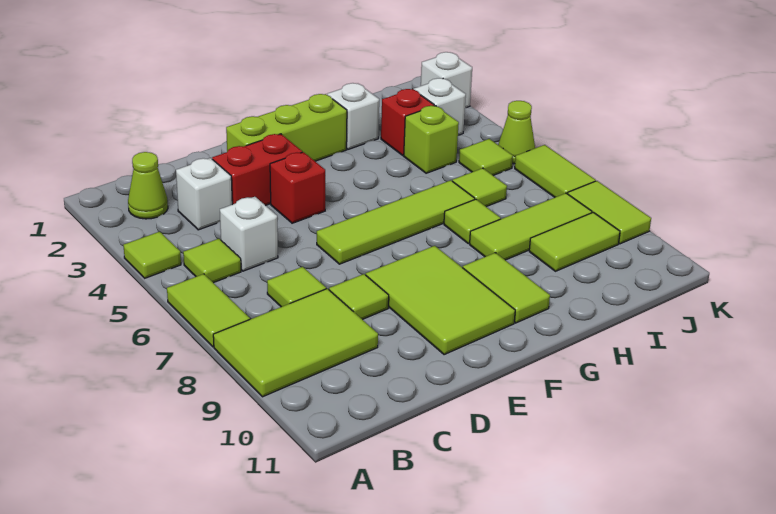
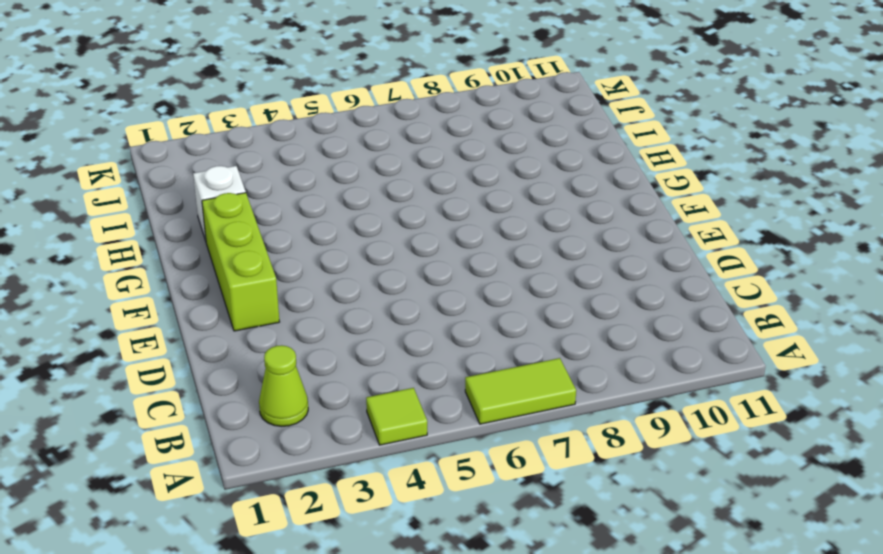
none -> lime 2x3 tile [213,289,378,397]
none -> lime 1x1 tile [183,239,241,283]
none -> white 1x1 brick [176,158,232,230]

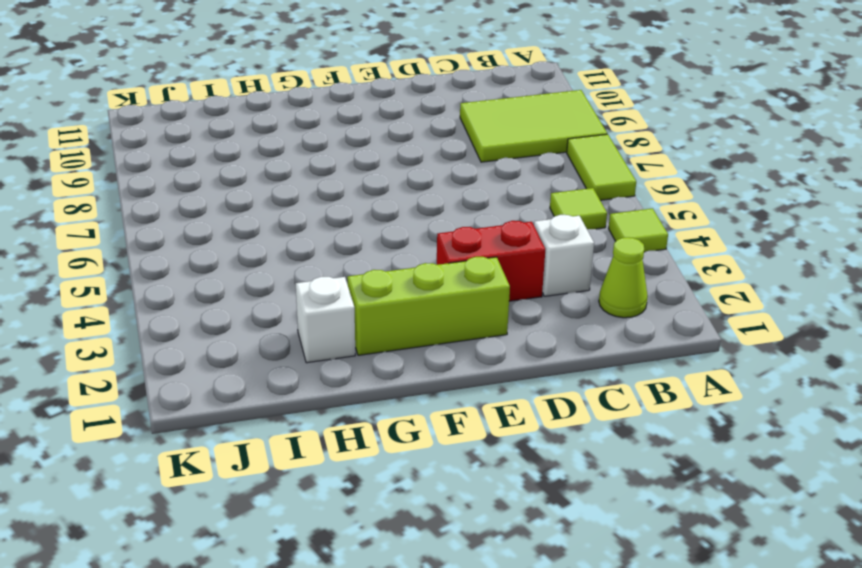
none -> white 1x1 brick [220,197,278,271]
none -> lime 1x1 tile [267,267,326,307]
none -> lime 1x1 tile [329,274,389,319]

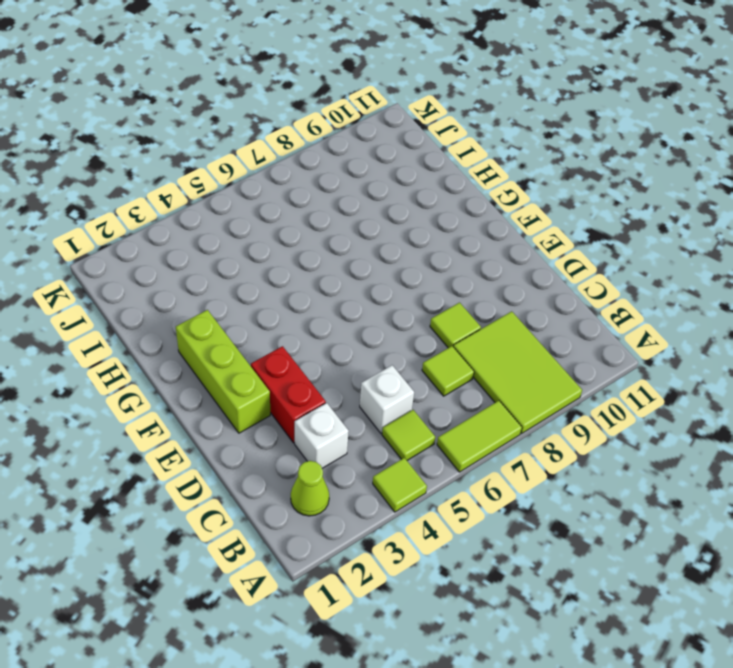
none -> red 1x1 brick [270,152,325,223]
none -> lime 1x4 tile [317,180,475,264]
none -> lime 2x3 tile [366,246,515,355]

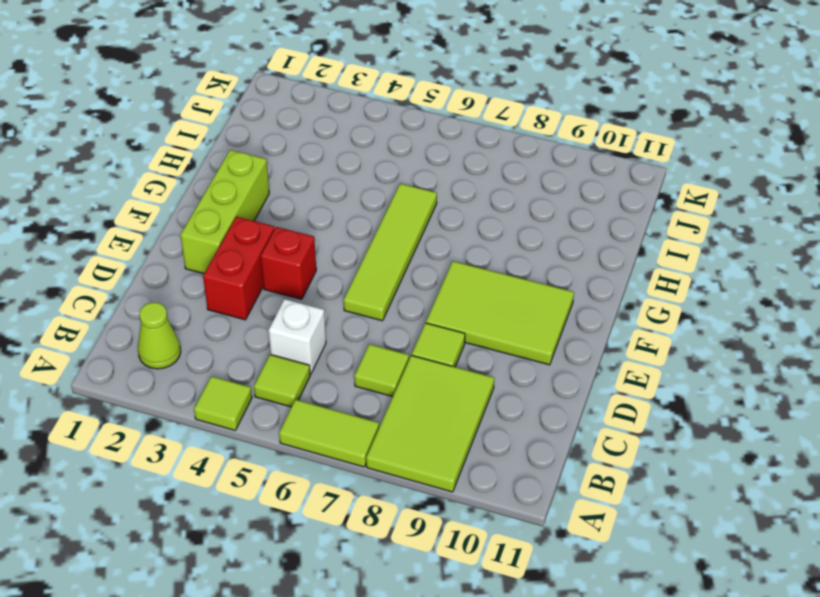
none -> white 1x1 brick [176,158,232,230]
none -> lime 1x2 tile [463,253,550,323]
none -> white 1x1 brick [327,83,379,149]

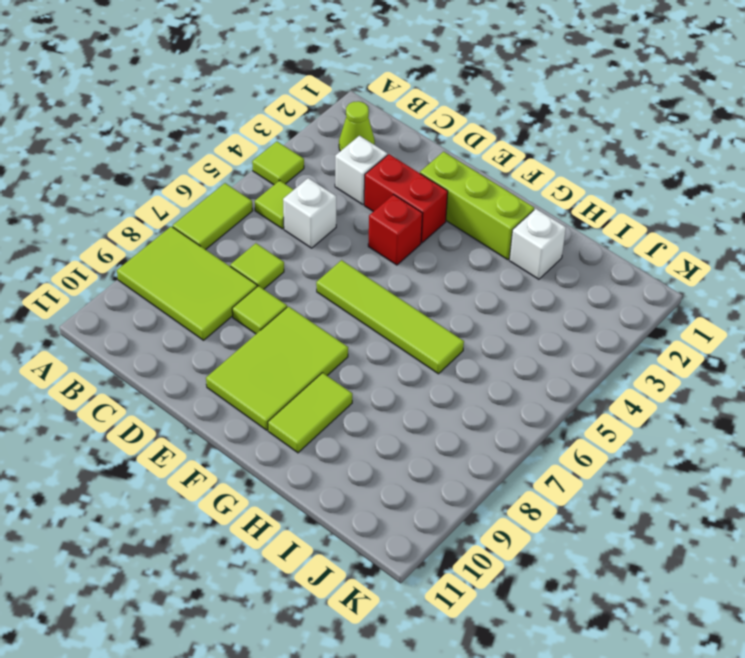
none -> lime 1x1 tile [444,199,501,244]
none -> lime 1x3 tile [470,193,592,260]
none -> red 1x1 brick [381,89,434,155]

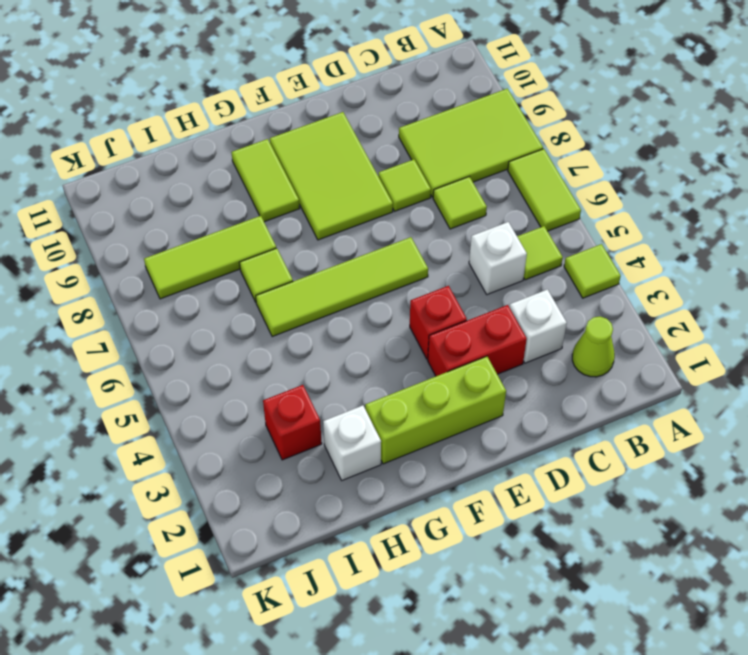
none -> lime 1x1 brick [404,106,459,173]
none -> lime 1x1 tile [452,168,507,207]
none -> lime 1x2 tile [529,212,620,271]

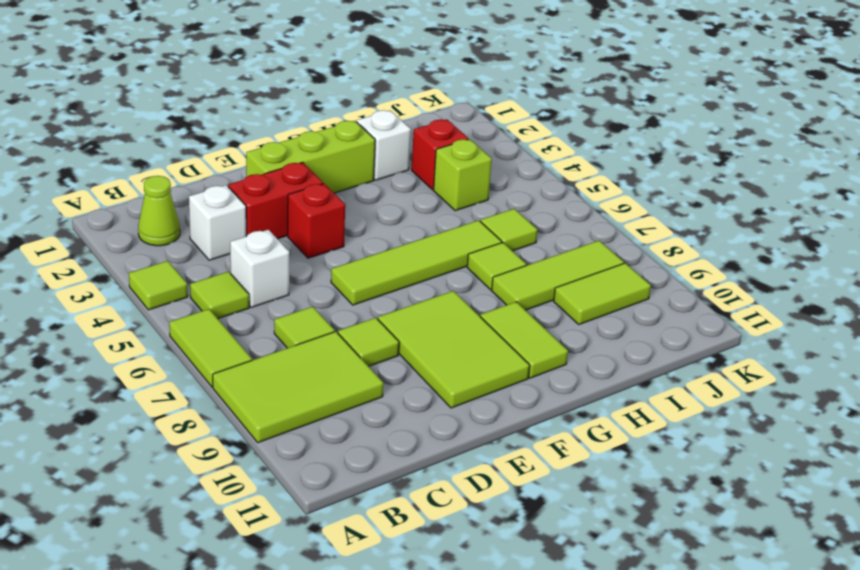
none -> white 1x1 brick [414,78,466,135]
none -> lime 1x1 tile [459,139,513,175]
none -> white 1x1 brick [421,52,472,108]

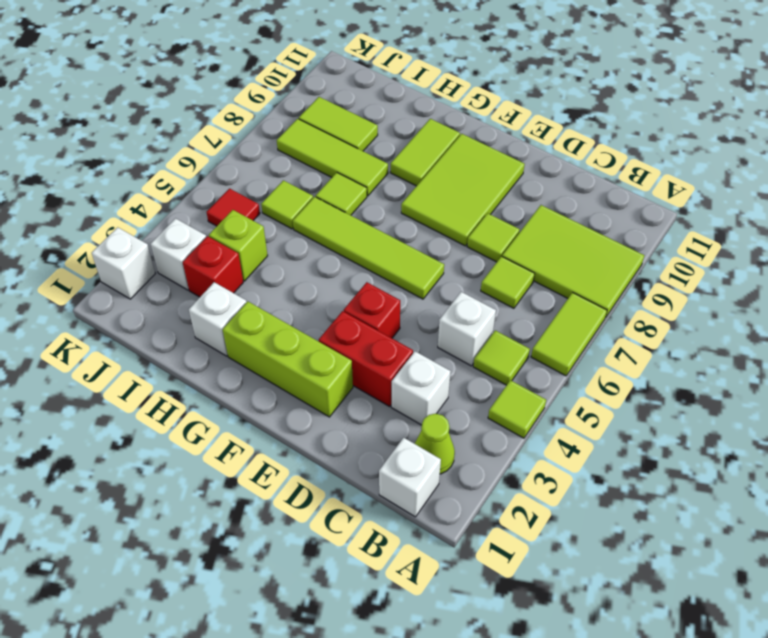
white 1x1 brick [379,438,441,517] -> none
red 1x1 tile [207,189,260,226] -> lime 1x1 tile [459,139,513,175]
none -> lime 1x1 cone [498,101,535,164]
none -> lime 1x2 tile [515,145,596,197]
none -> lime 1x2 tile [568,181,651,244]

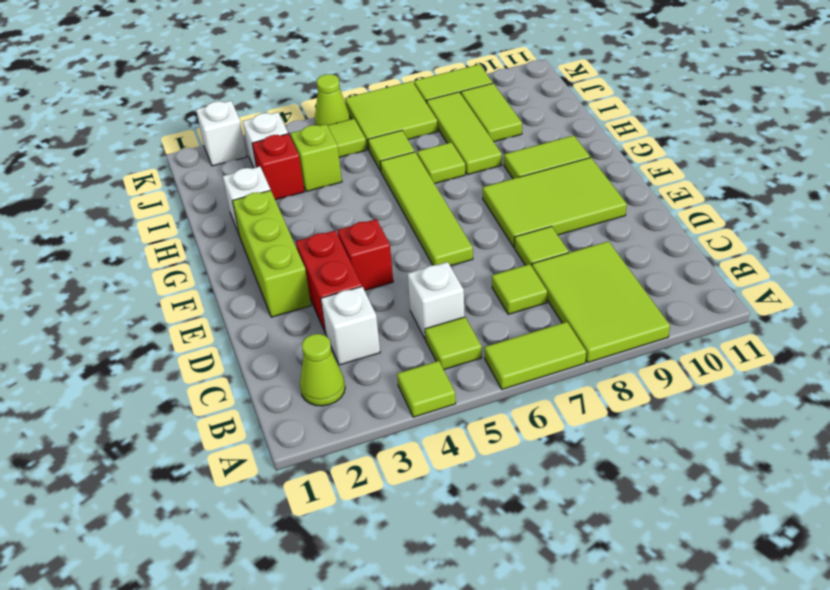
lime 2x2 tile [345,81,438,150] -> lime 1x2 tile [515,145,596,197]

